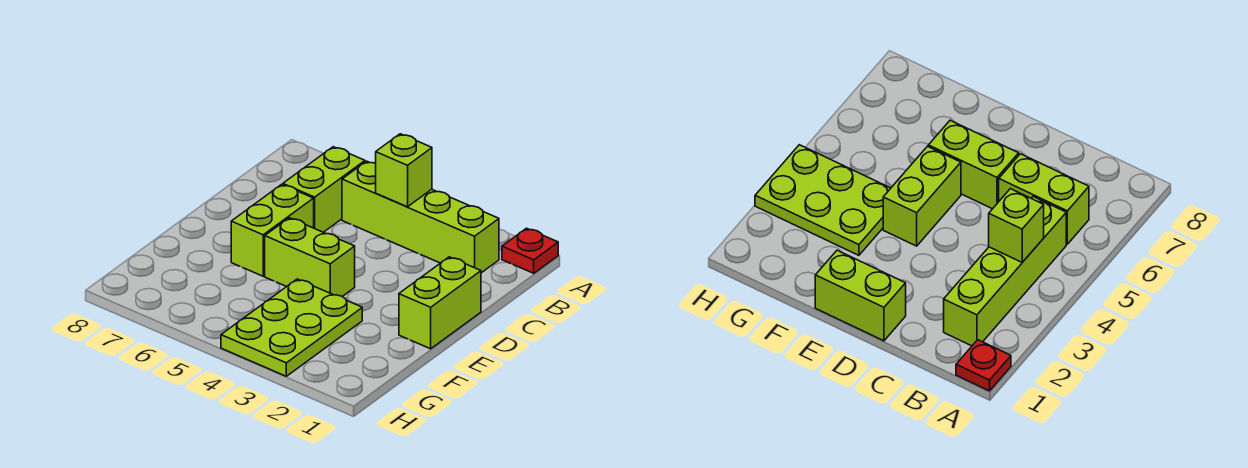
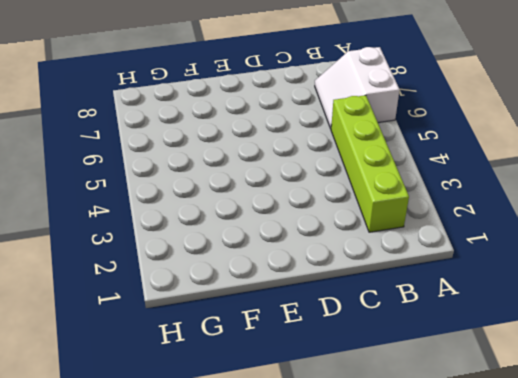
white 2x2 slope [315,47,400,129] -> lime 1x2 brick [283,147,365,232]
none -> red 1x1 plate [502,228,558,273]
none -> lime 1x2 brick [399,257,481,349]

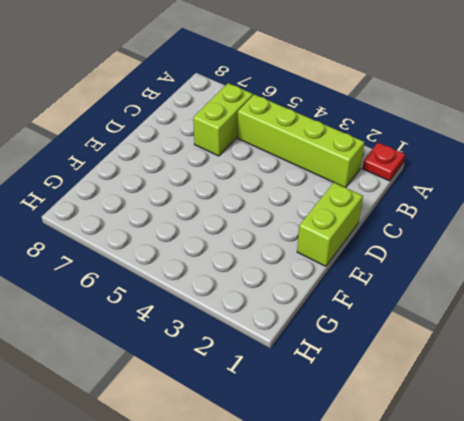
none -> lime 1x2 brick [231,184,314,276]
none -> lime 1x2 brick [265,218,355,296]

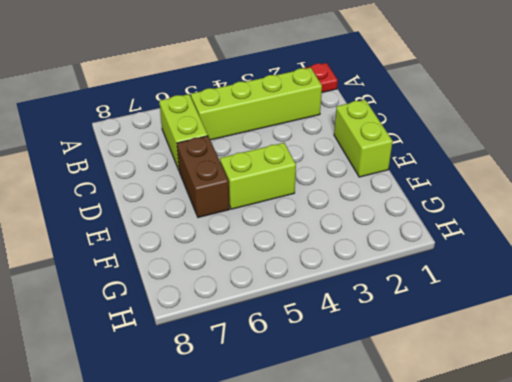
brown 1x2 brick [177,136,230,218] -> lime 1x2 brick [231,184,314,276]
none -> lime 2x3 plate [221,279,362,376]
none -> lime 1x1 brick [376,134,432,207]

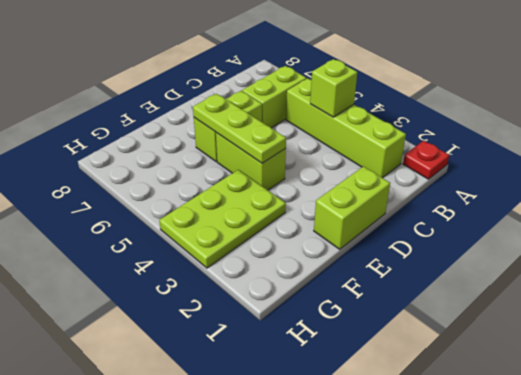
lime 1x3 plate [193,93,286,163] -> none

